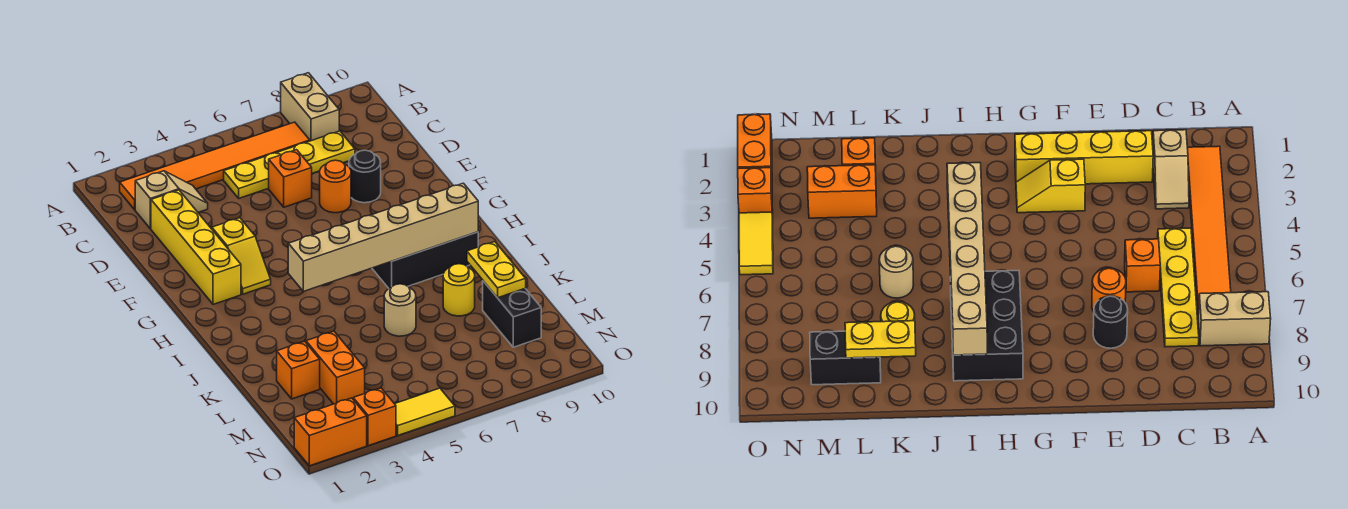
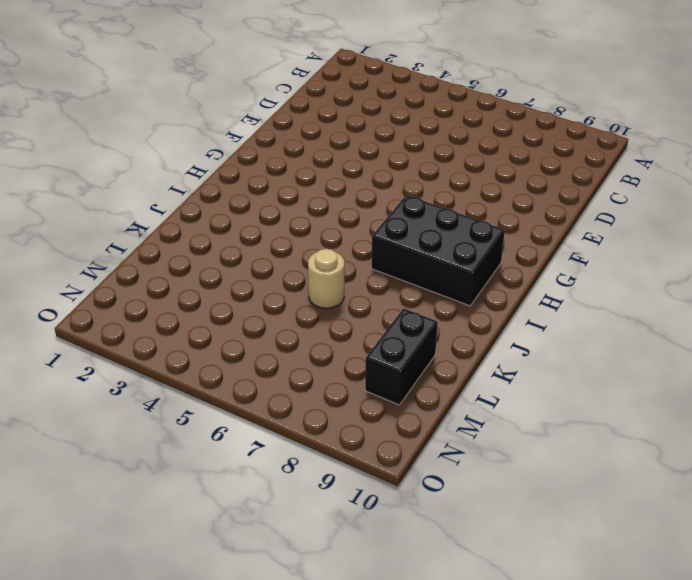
none -> tan 1x2 brick [281,73,339,141]
none -> orange 1x6 tile [120,122,310,210]
none -> tan 1x2 slope [135,171,208,229]

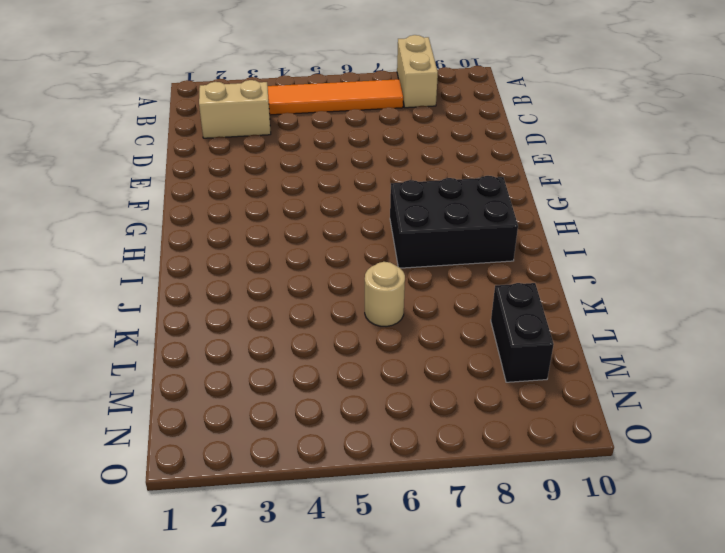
tan 1x2 brick [199,80,271,138] -> tan 1x2 slope [135,171,208,229]
none -> yellow 1x4 plate [224,131,355,198]
none -> yellow 1x4 brick [151,190,241,304]
none -> orange 1x1 brick [269,150,312,207]

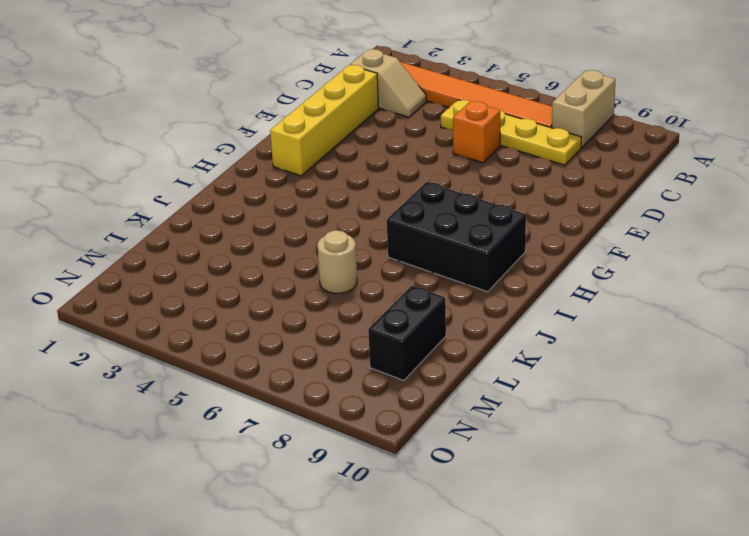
none -> orange 1x1 round brick [320,160,351,213]
none -> black 1x1 round brick [349,150,381,203]
none -> yellow 1x2 slope [212,218,271,294]

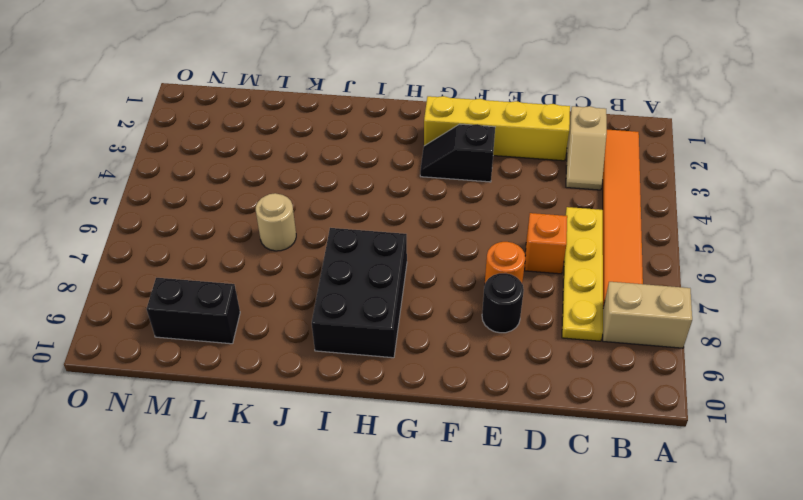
black 1x2 slope [420,124,495,182] -> yellow 1x2 slope [212,218,271,294]
none -> yellow 1x1 round brick [443,264,475,316]
none -> orange 1x1 brick [277,341,320,399]
none -> orange 1x2 brick [306,331,365,404]

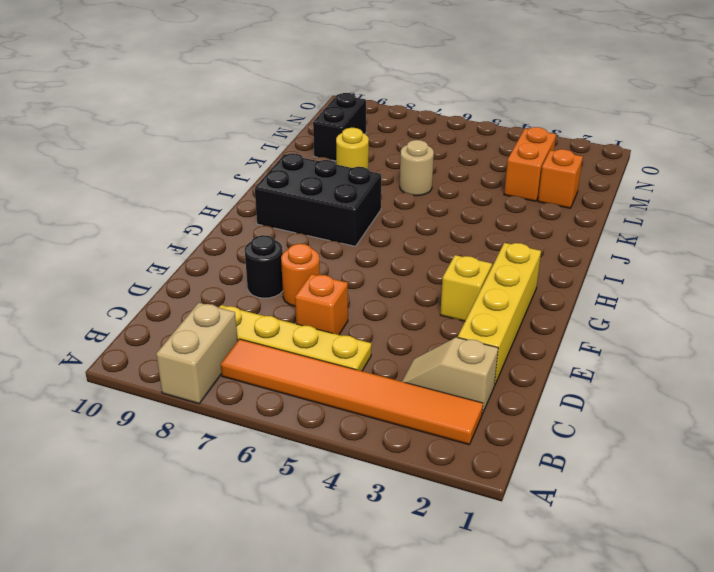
none -> orange 1x2 brick [294,398,367,466]
none -> orange 1x1 brick [353,388,396,446]
none -> yellow 1x2 tile [395,388,455,435]

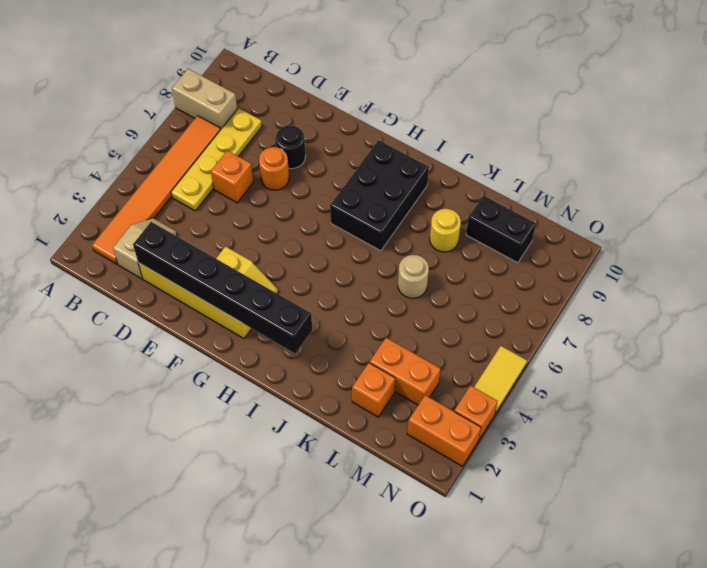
black 1x6 brick [133,222,312,353] -> none
orange 1x2 brick [407,395,481,466] -> orange 1x2 brick turned to [294,398,367,466]
none -> tan 1x6 brick [288,183,478,292]
none -> yellow 1x2 plate [467,242,526,298]

